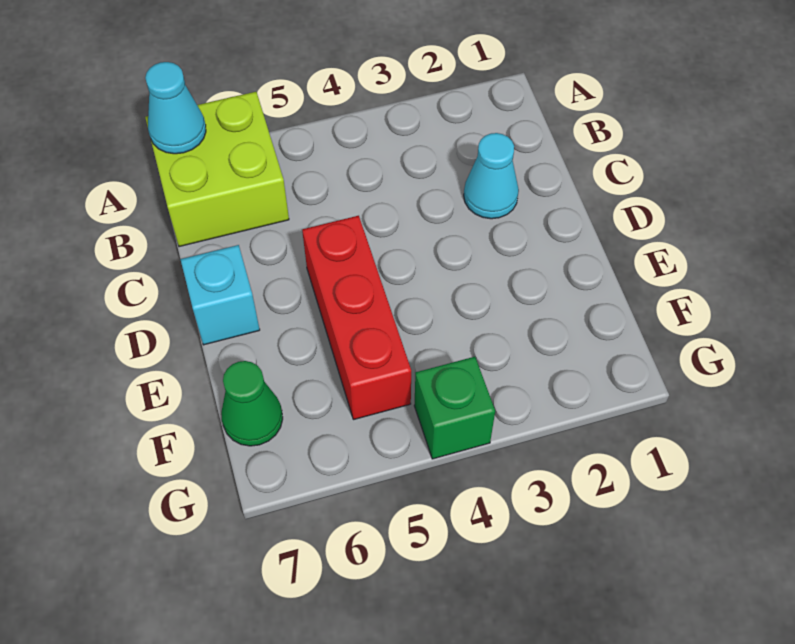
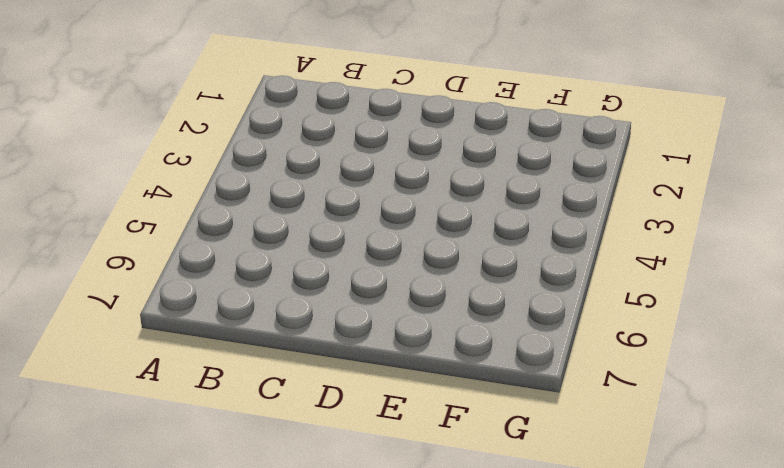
none -> lime 2x2 brick [145,92,289,247]
none -> cyan 1x1 cone [464,133,519,219]

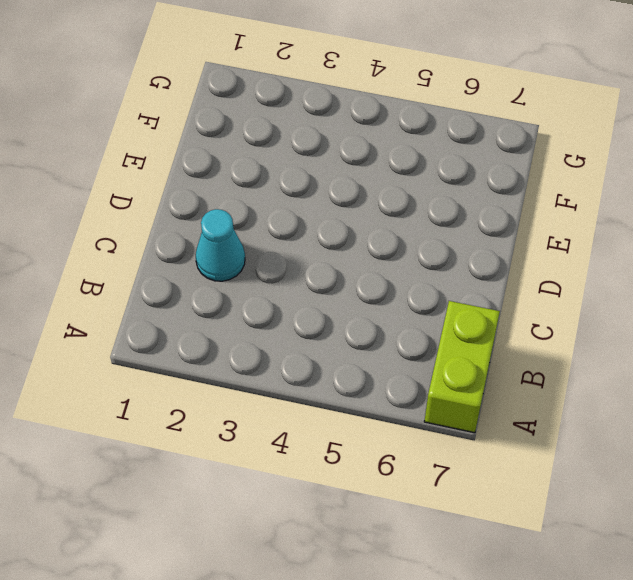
lime 1x2 brick [424,301,500,433] -> lime 2x2 brick [145,92,289,247]
none -> red 1x3 brick [302,216,411,420]
none -> cyan 1x1 brick [180,245,260,345]

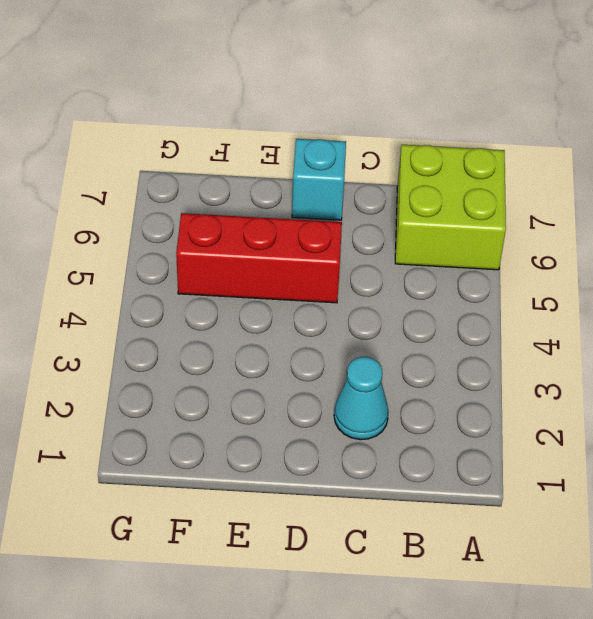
none -> green 1x1 cone [221,361,283,446]
none -> green 1x1 brick [414,357,495,459]

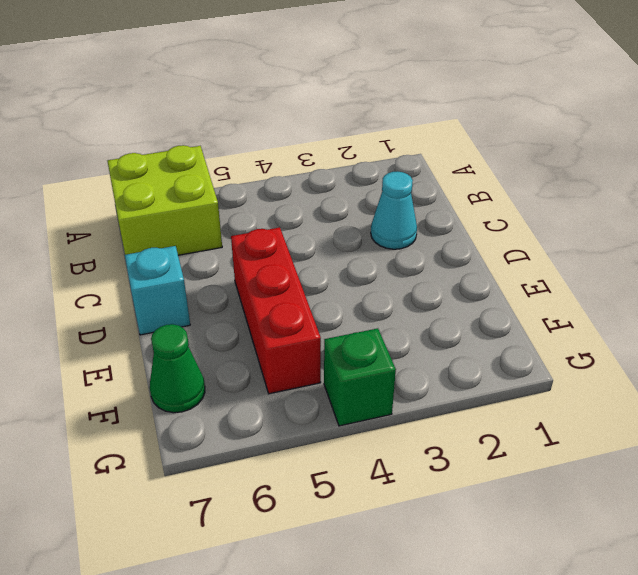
none -> cyan 1x1 cone [145,62,206,154]

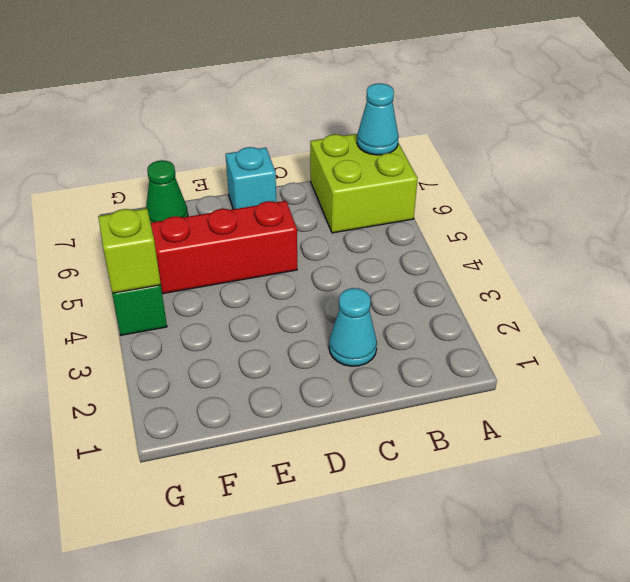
lime 1x1 brick [98,208,161,294] -> none

